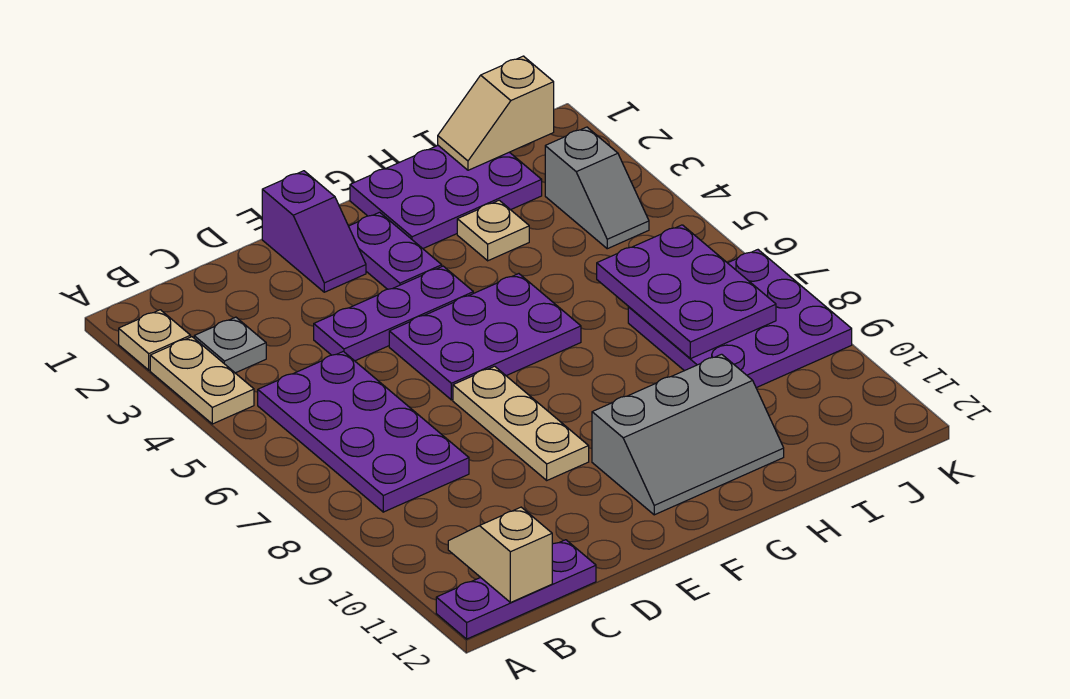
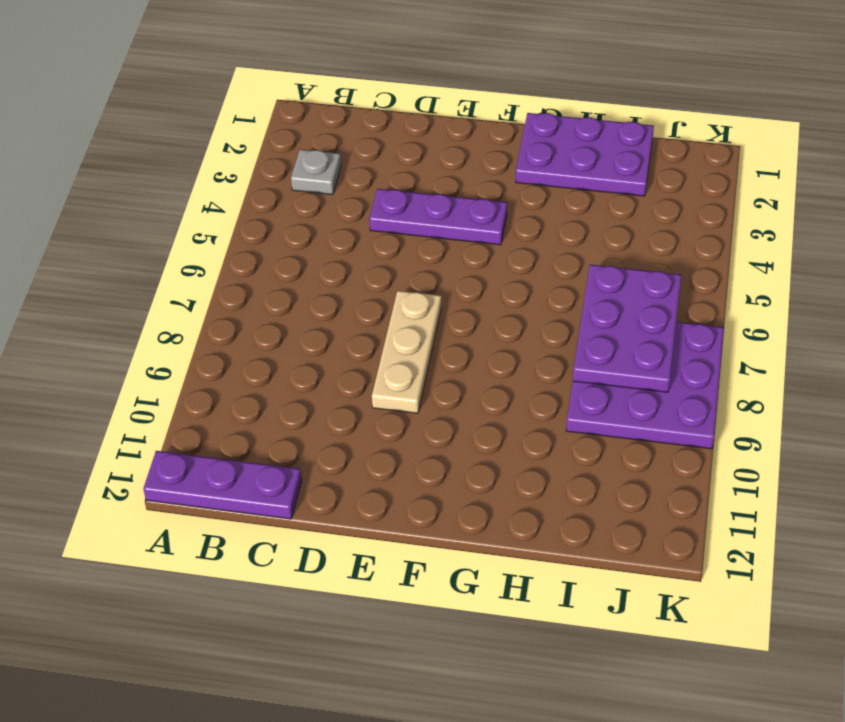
none -> tan 1x1 plate [119,310,191,370]
none -> tan 1x2 plate [150,337,254,424]
none -> purple 2x4 plate [258,351,469,512]

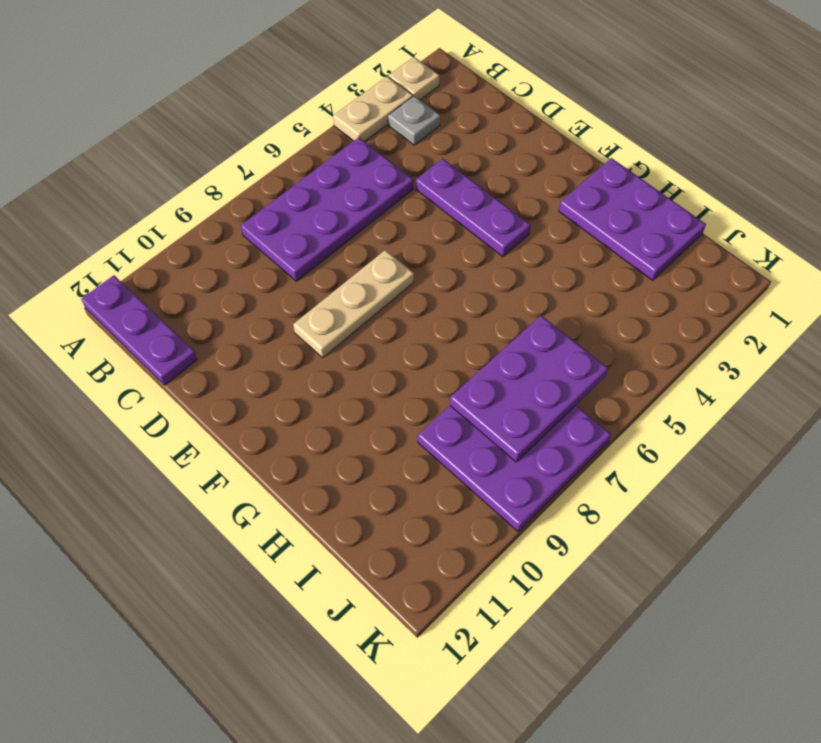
none -> purple 1x2 slope [262,171,366,292]
none -> purple 2x3 plate [389,274,581,400]
none -> purple 1x2 plate [349,212,442,289]

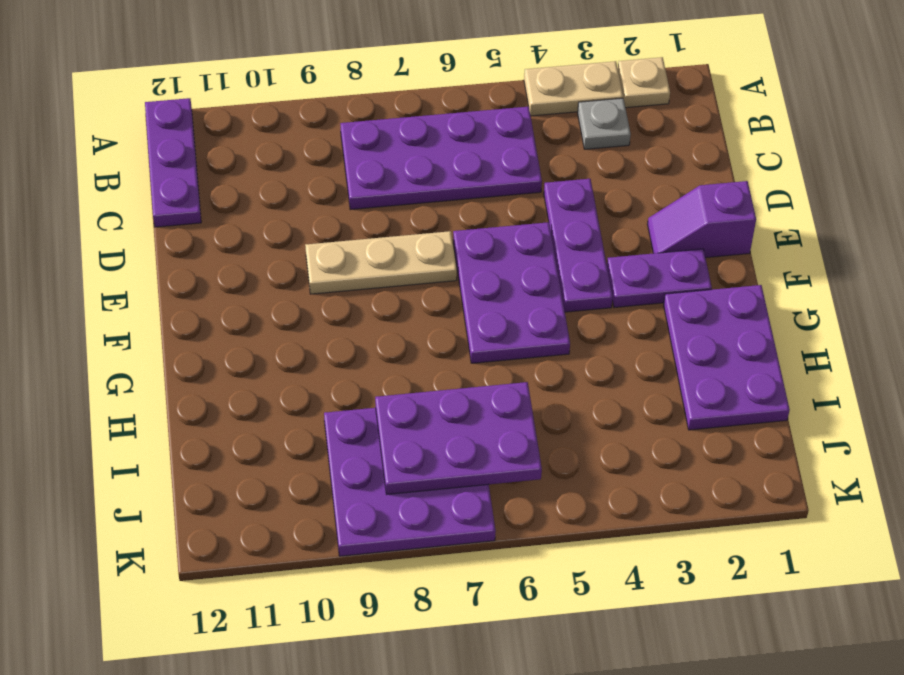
none -> grey 2x3 slope [592,354,784,515]
none -> tan 1x1 plate [457,200,529,261]
none -> grey 1x2 slope [545,127,649,249]

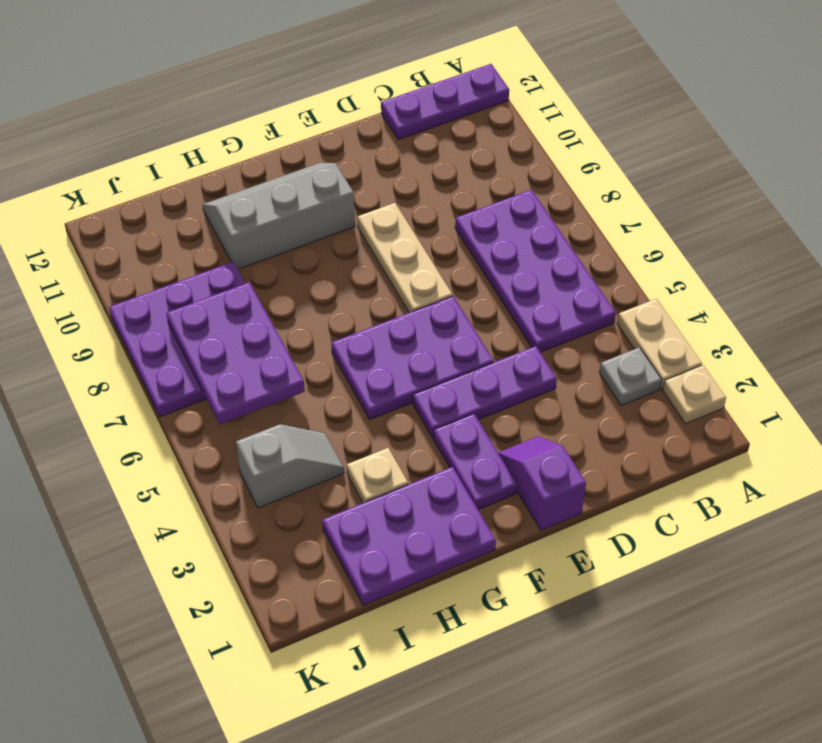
grey 1x2 slope [236,424,344,508] -> grey 1x2 slope turned to [545,127,649,249]
none -> tan 1x2 slope [448,507,552,603]
none -> tan 1x2 slope [438,56,554,170]

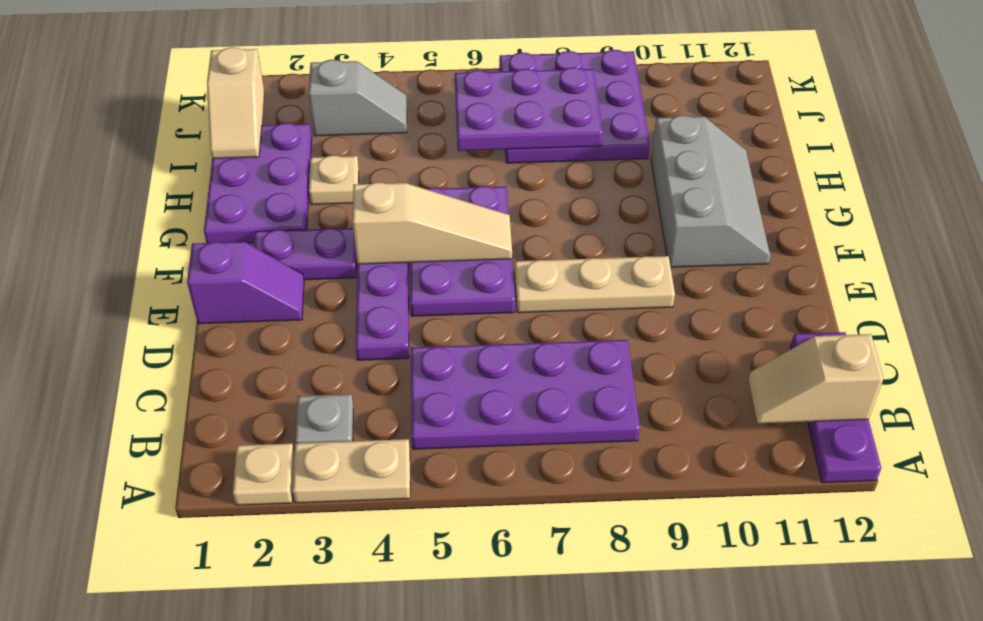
tan 1x3 slope [353,182,512,264] -> none

